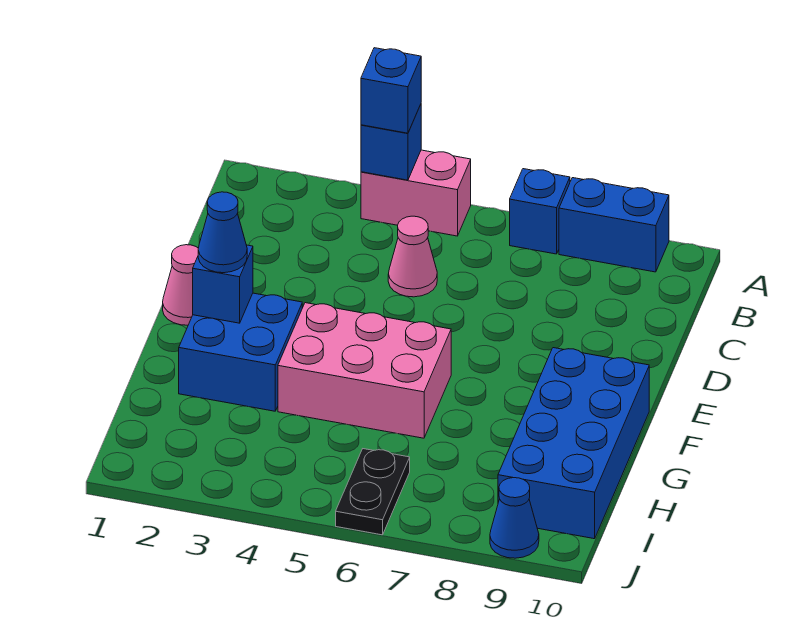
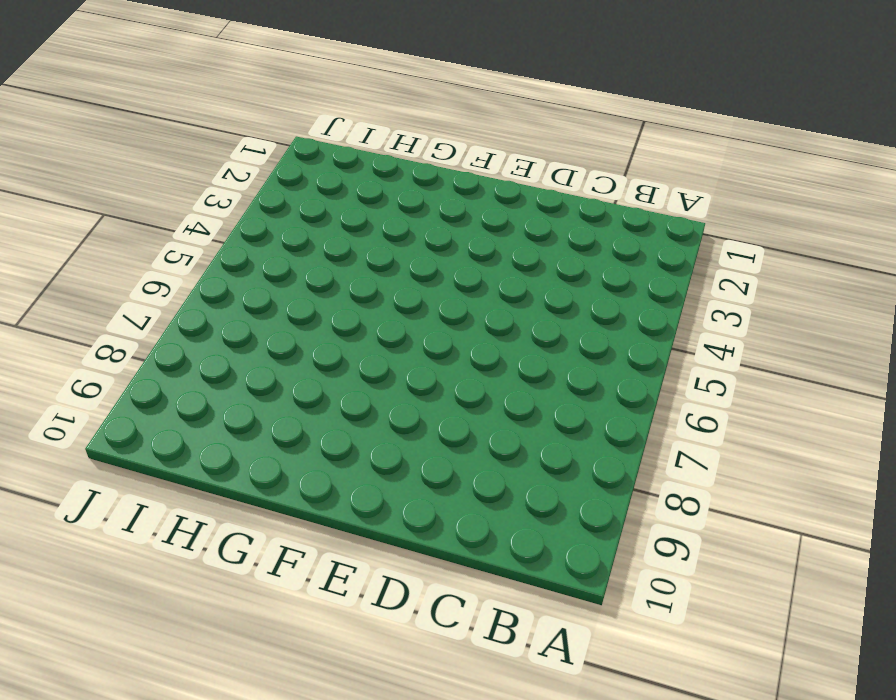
none -> pink 1x2 brick [361,150,471,236]
none -> blue 1x1 brick [510,169,570,254]
none -> blue 1x2 brick [559,178,669,272]

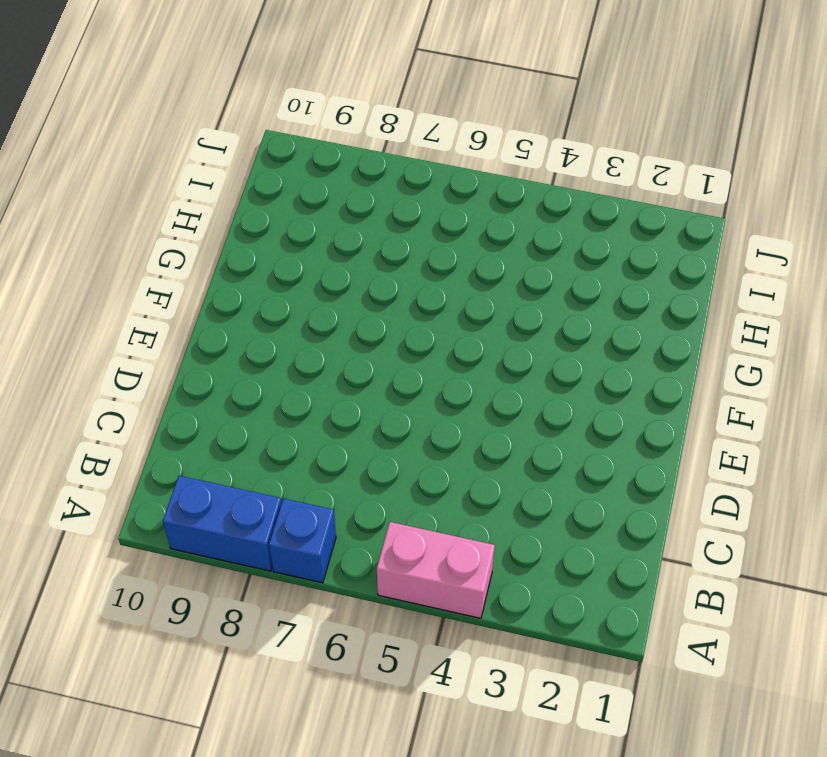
none -> pink 1x1 cone [388,216,437,297]
none -> pink 1x1 cone [163,245,198,325]
none -> blue 2x2 brick [179,293,302,411]

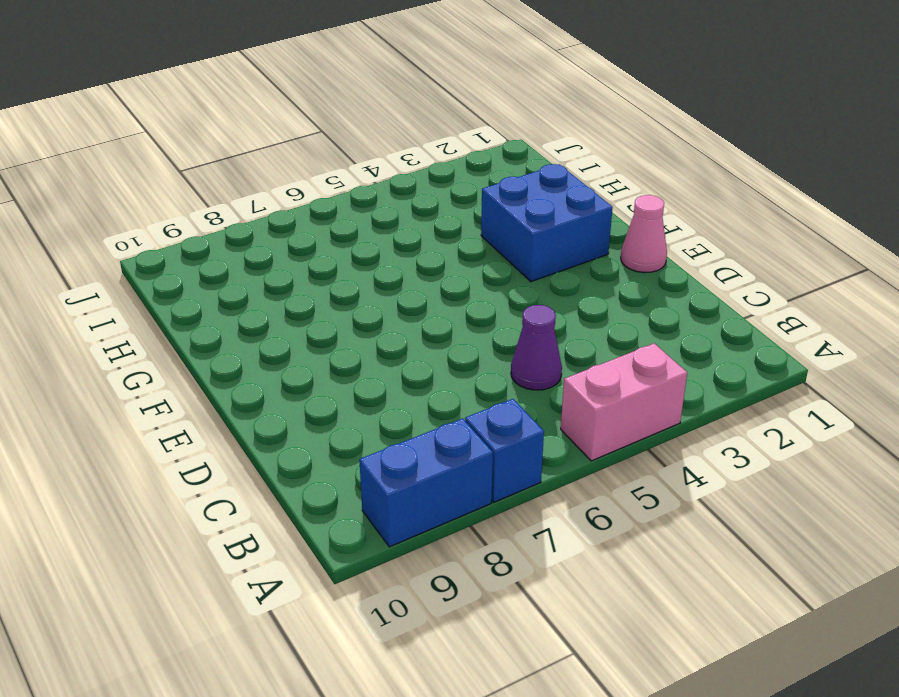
purple 1x1 cone [511,305,562,390] -> pink 1x1 cone [388,216,437,297]
none -> pink 2x3 brick [278,303,451,438]
none -> blue 2x4 brick [498,348,649,539]
none -> black 1x2 plate [336,449,410,535]

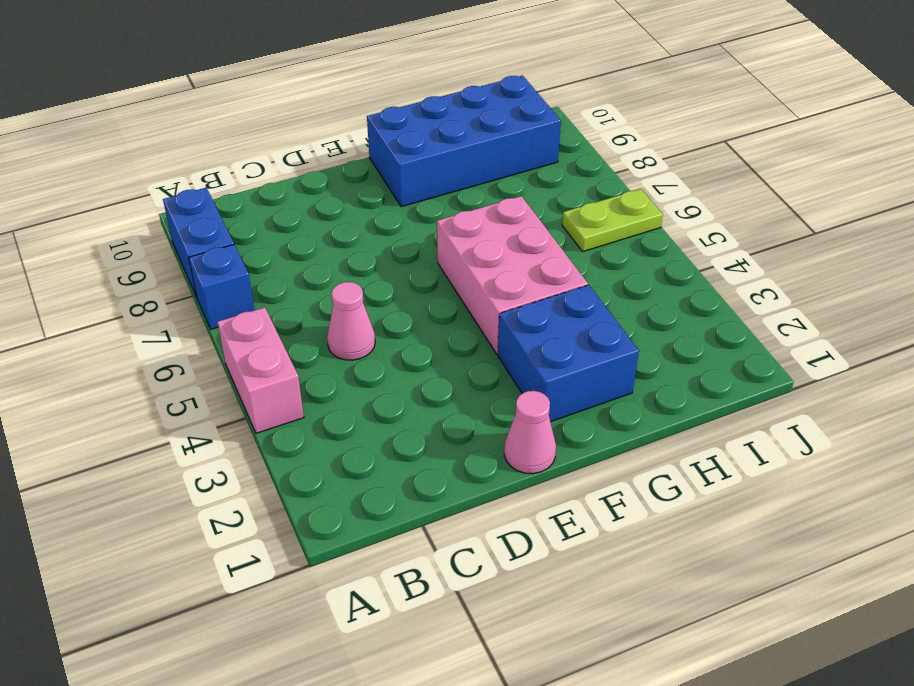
lime 1x2 plate [562,189,663,252] -> black 1x2 plate [336,449,410,535]
none -> blue 1x1 cone [490,478,539,558]
none -> blue 1x1 brick [361,104,421,180]
none -> blue 1x1 brick [193,245,253,323]

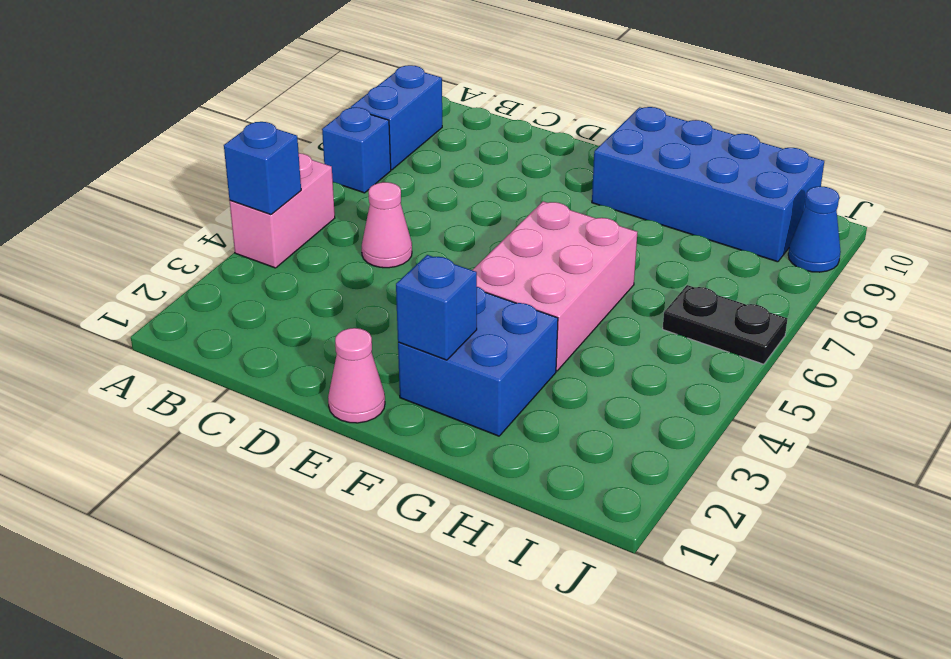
none -> blue 1x1 brick [361,48,421,133]
none -> blue 1x1 cone [198,192,247,273]

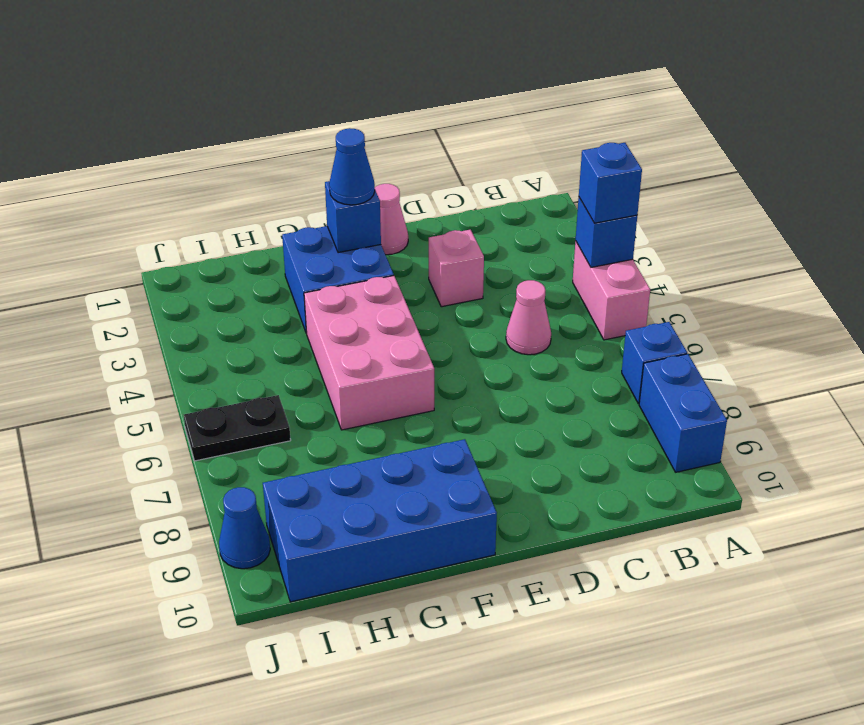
pink 1x1 brick [429,230,484,307] -> none

